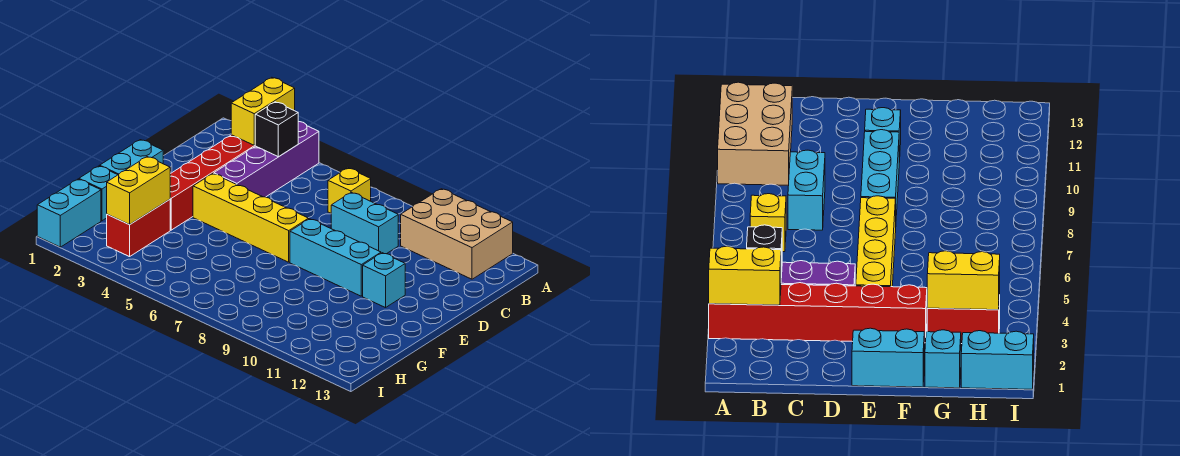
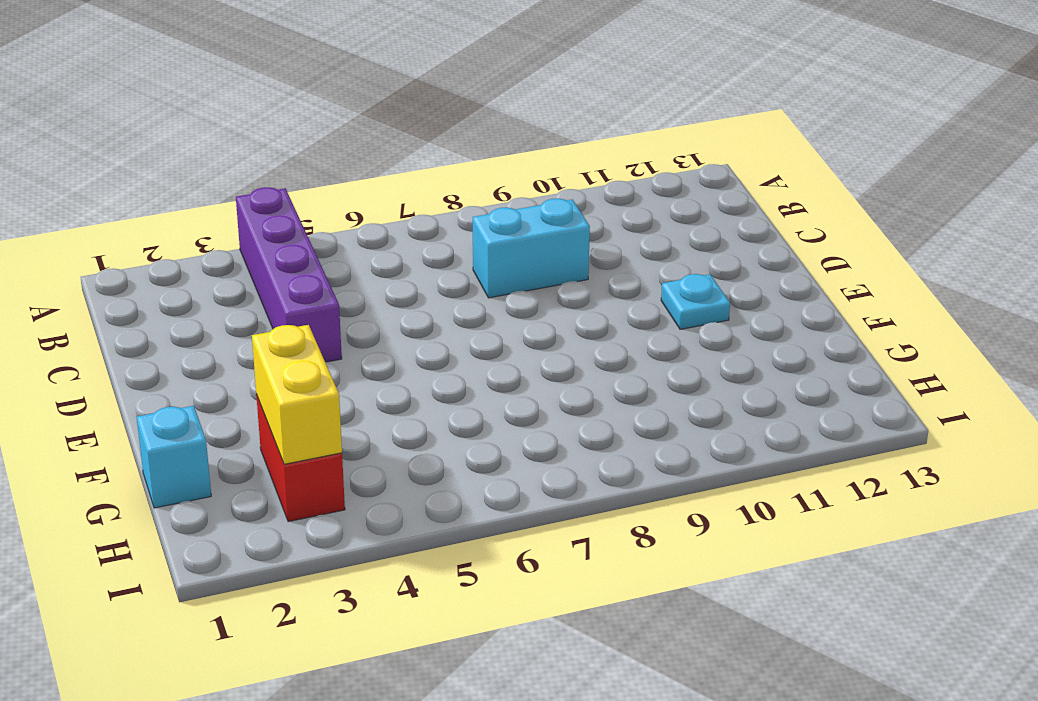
cyan 1x1 plate [661,274,730,329] -> cyan 1x1 brick [363,253,405,308]
none -> red 1x6 brick [170,135,255,230]
none -> tan 2x3 brick [401,189,513,279]
none -> yellow 1x1 brick [328,168,371,213]

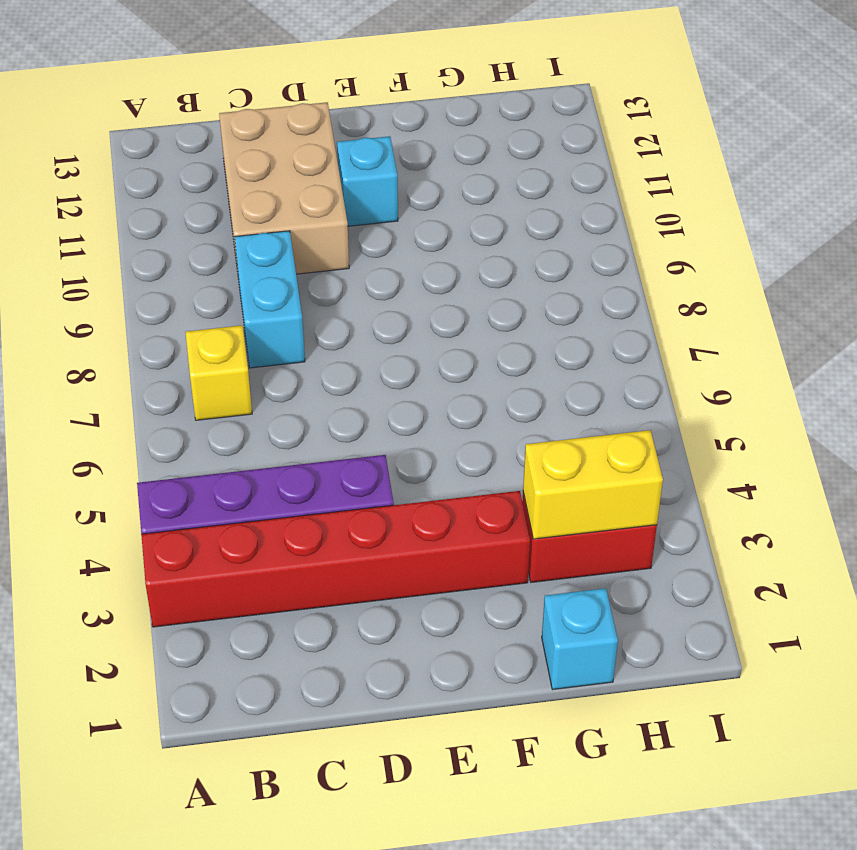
tan 2x3 brick [219,102,349,274] -> tan 2x3 brick moved to [401,189,513,279]
none -> cyan 1x2 brick [100,140,163,175]
none -> yellow 1x4 brick [193,174,309,262]
none -> cyan 1x3 brick [290,219,381,296]

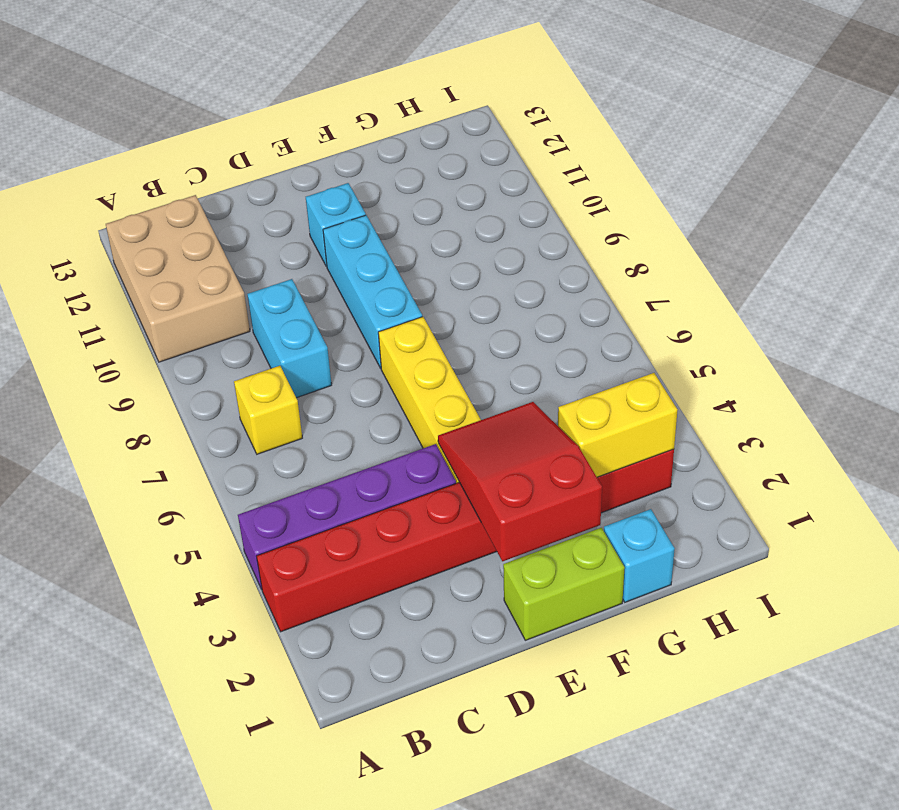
lime 1x2 brick [503,528,625,640] -> cyan 1x2 brick [100,140,163,175]
red 2x3 slope [438,402,602,561] -> none
none -> cyan 1x2 brick [37,179,101,247]
none -> yellow 1x2 brick [231,77,295,145]
none -> black 1x1 brick [255,102,298,157]

